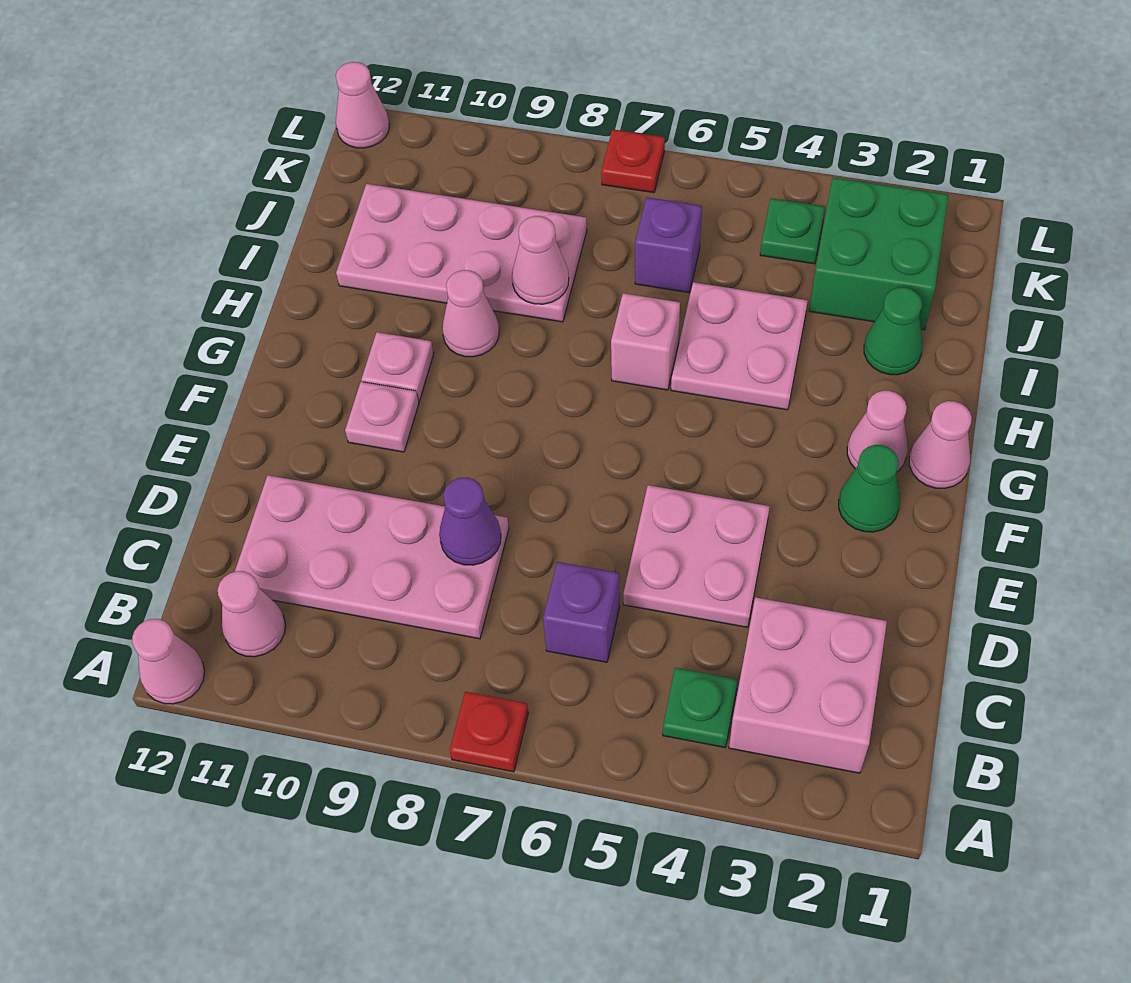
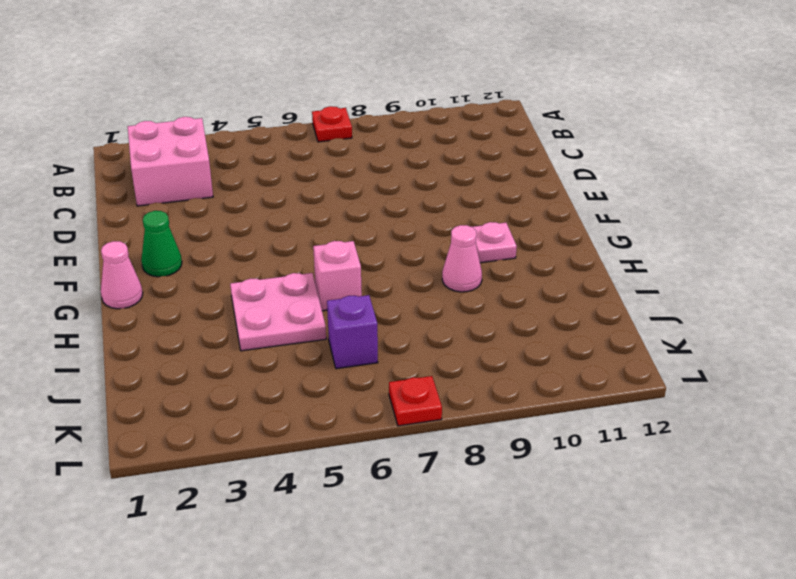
none -> pink 1x1 cone [132,619,205,704]
none -> green 1x1 plate [663,668,738,747]
none -> pink 1x1 cone [218,571,285,657]

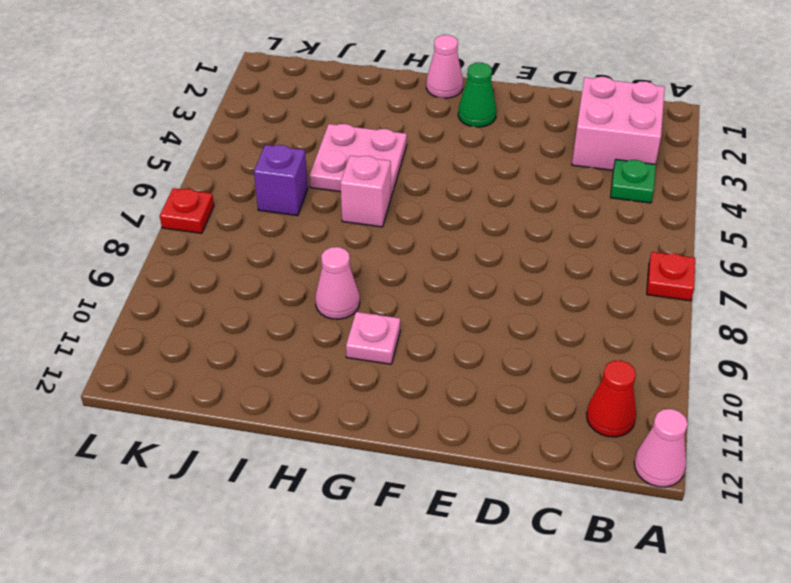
red 1x1 cone [587,361,636,437] -> pink 1x1 cone [218,571,285,657]
none -> purple 1x1 brick [543,562,620,662]
none -> pink 2x4 plate [235,475,509,639]
none -> pink 2x2 plate [623,485,770,627]

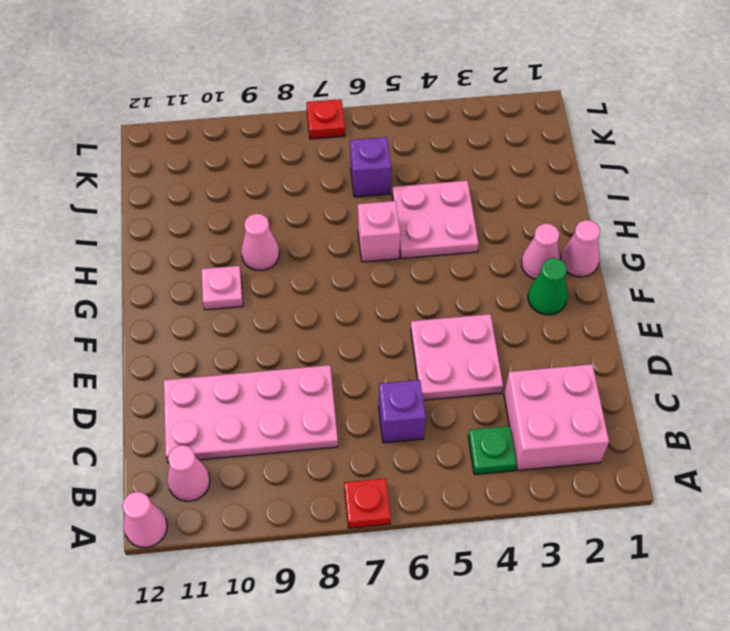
none -> pink 1x1 plate [345,382,419,452]
none -> green 1x1 cone [864,287,923,375]
none -> pink 2x4 plate [336,184,587,322]

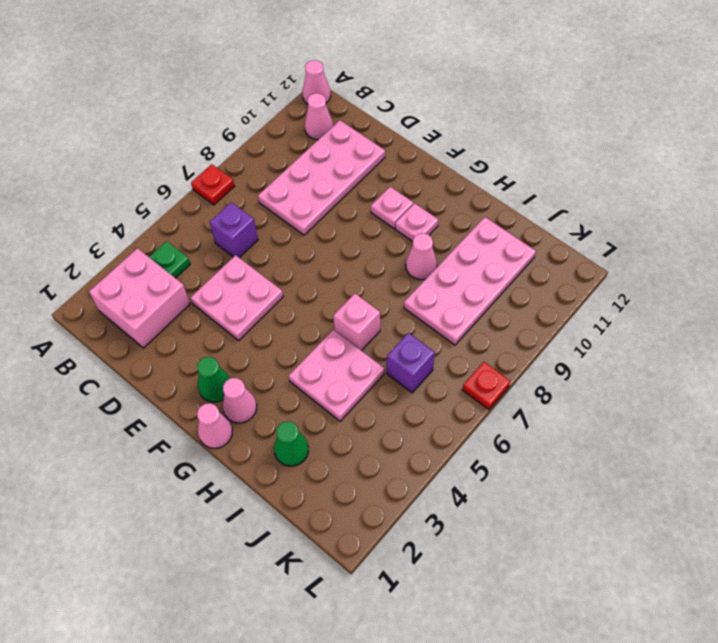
none -> green 2x2 brick [809,177,949,330]
none -> green 1x1 plate [760,198,825,264]
none -> pink 1x1 cone [336,62,389,148]

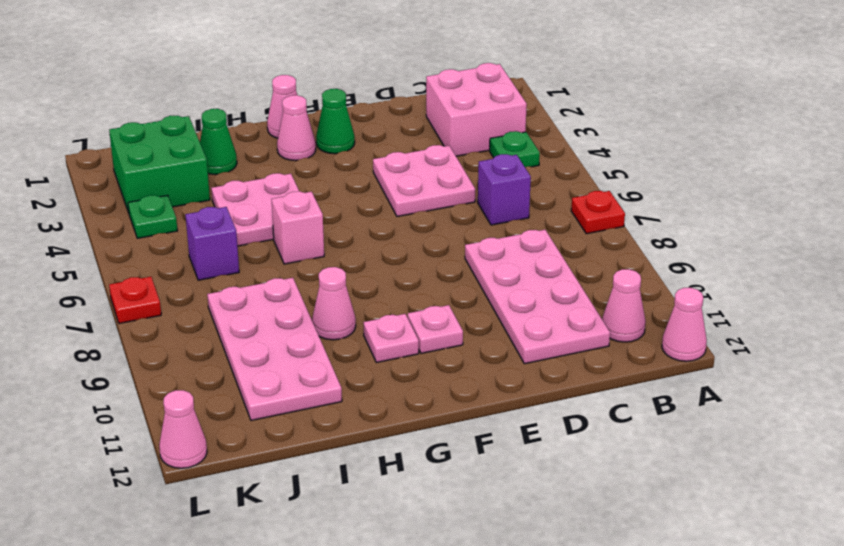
none -> purple 1x1 cone [439,478,501,565]
none -> pink 1x1 cone [512,216,569,304]

